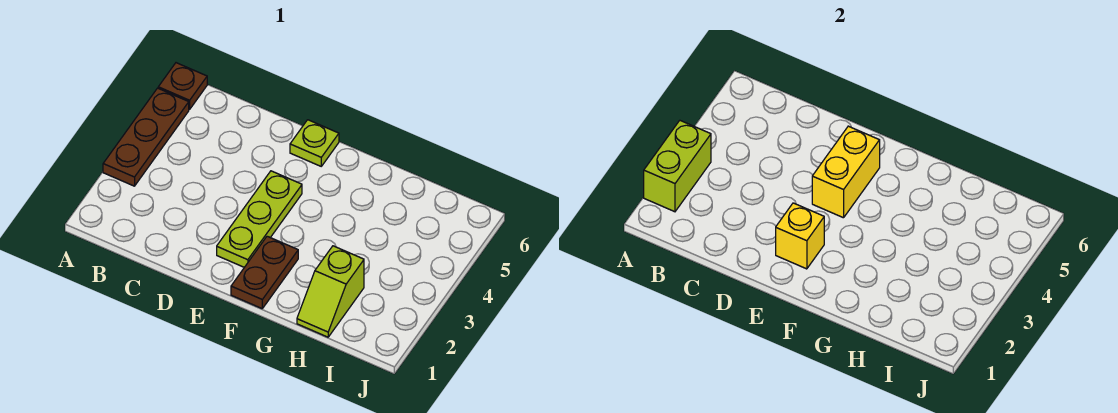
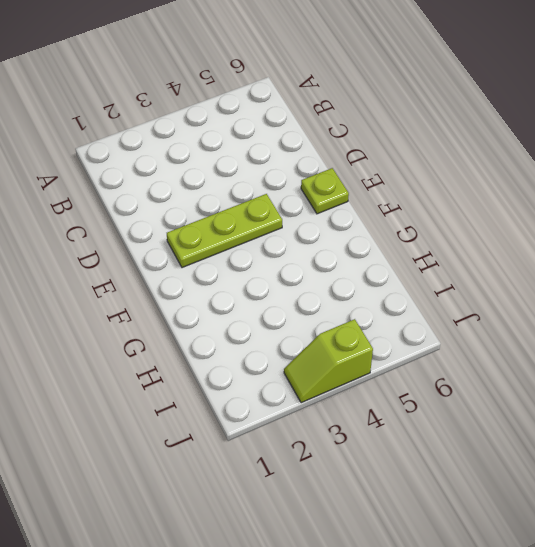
lime 1x2 slope [284,319,373,403] -> lime 1x2 slope moved to [297,246,364,337]
none -> brown 1x3 plate [103,88,189,186]
none -> brown 1x1 plate [158,63,207,109]

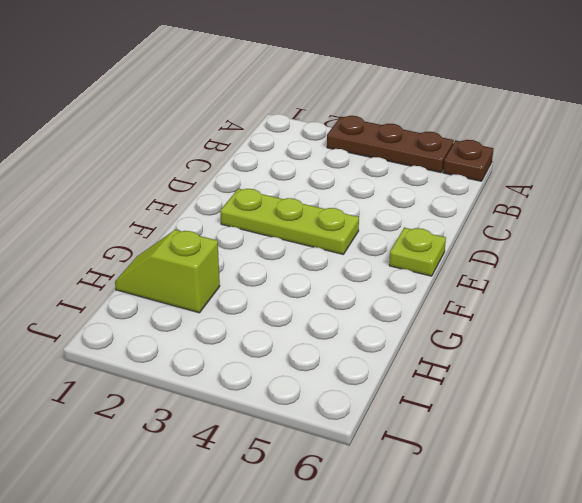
none -> brown 1x2 plate [231,236,298,308]
none -> lime 1x2 brick [644,121,711,212]

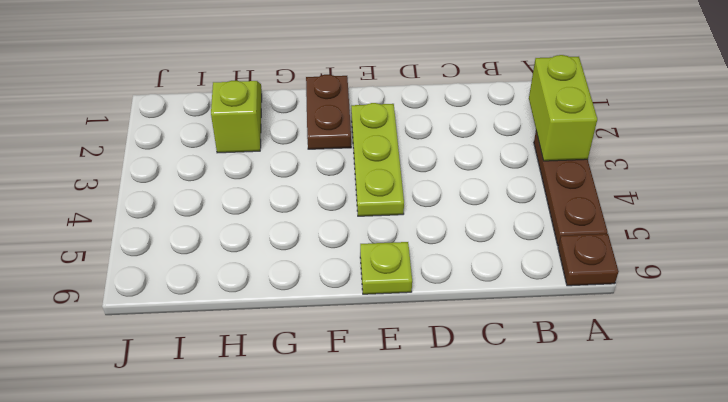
none -> yellow 1x1 brick [776,203,824,269]
none -> yellow 1x2 brick [812,126,880,218]

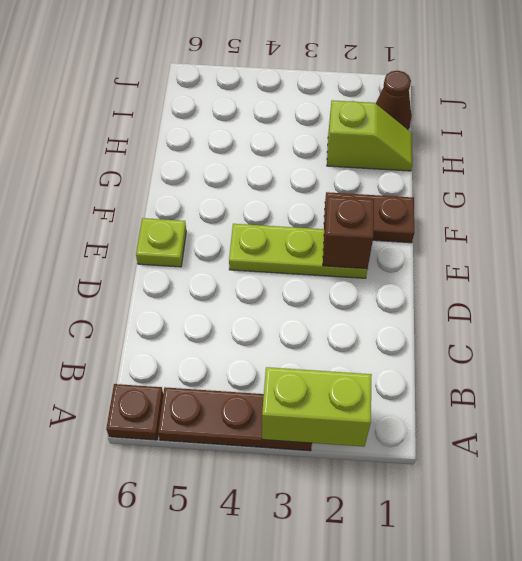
brown 1x1 brick [323,196,374,269] -> yellow 1x1 brick [776,203,824,269]
brown 1x1 cone [376,71,412,130] -> none
none -> yellow 1x2 brick [812,126,880,218]

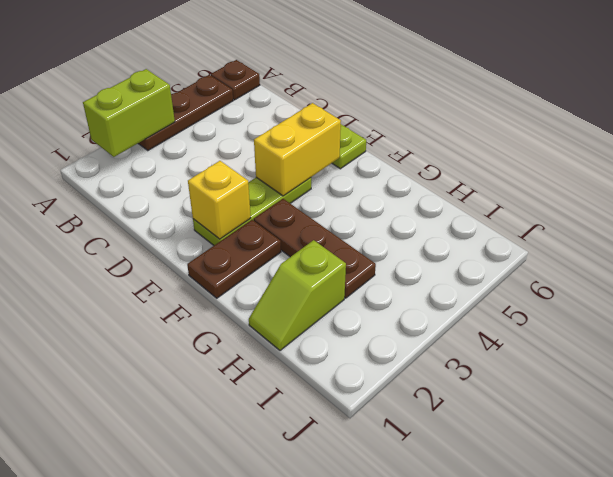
brown 1x3 plate [254,199,376,298] -> none

